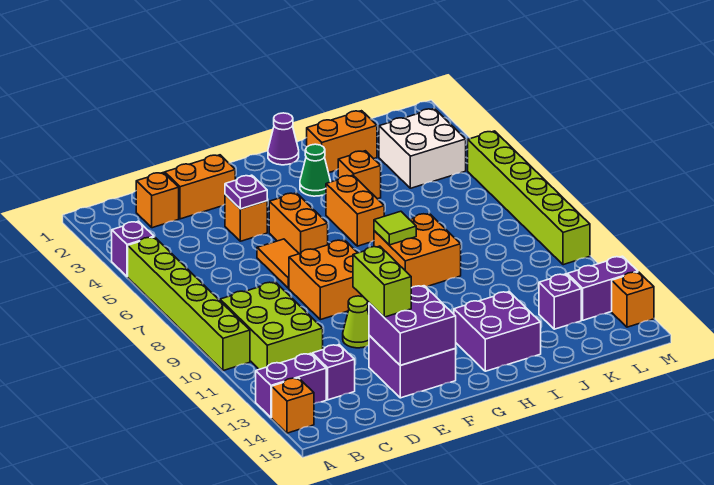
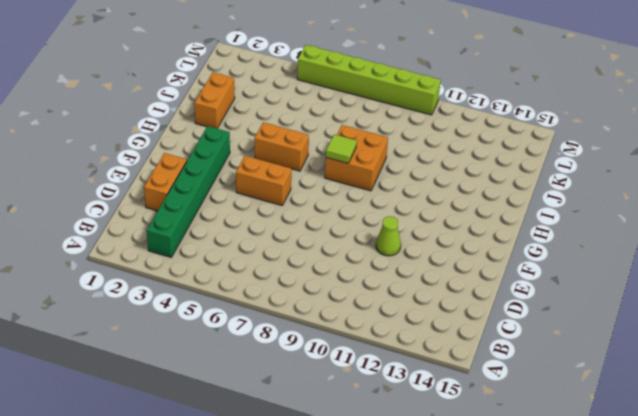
green 1x6 brick [147,126,230,257] -> none
none -> purple 1x1 brick [112,221,154,277]
none -> lime 1x6 brick [128,237,250,371]
none -> purple 1x2 brick [256,353,326,418]
none -> orange 1x1 brick [272,378,314,433]

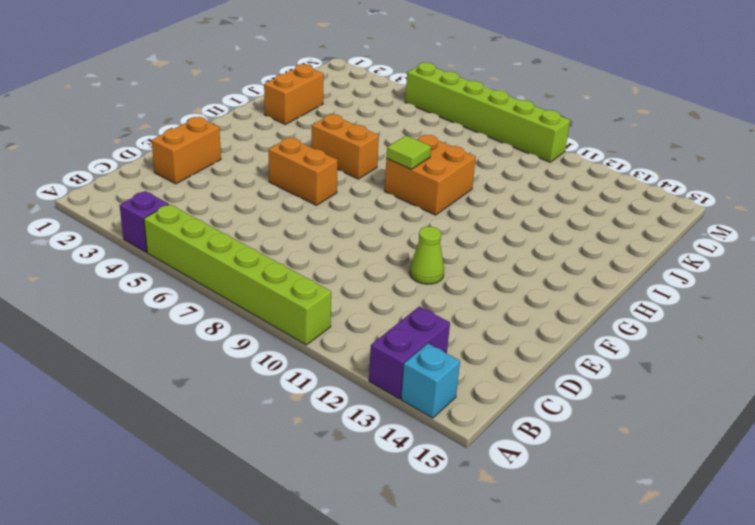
cyan 1x1 brick [401,344,460,418] -> orange 1x1 brick [272,378,314,433]
none -> lime 2x3 brick [220,282,323,369]
none -> orange 1x1 brick [136,172,179,228]
none -> purple 1x1 brick [312,345,355,400]
none -> orange 1x1 brick [225,195,267,241]

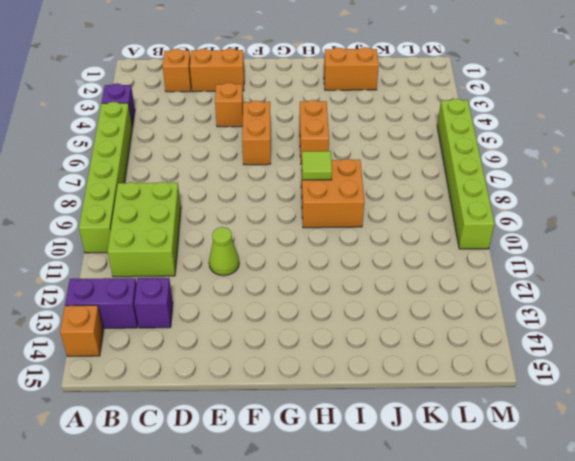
none -> orange 1x2 tile [257,239,299,288]
none -> orange 2x2 brick [289,240,369,320]
none -> purple 2x2 brick [369,336,456,398]
none -> purple 1x1 cone [268,113,299,165]

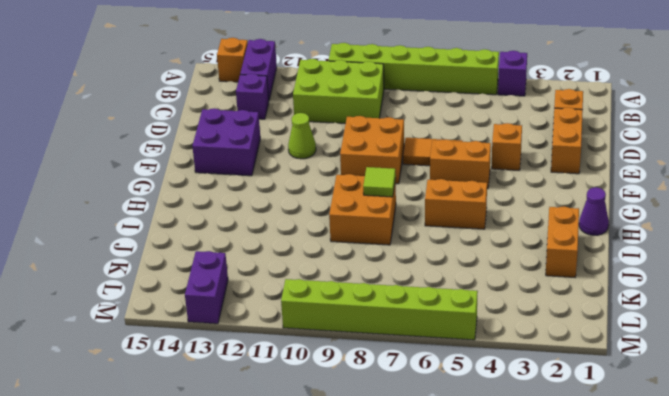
none -> green 1x1 cone [300,144,331,196]
none -> purple 2x2 brick [454,292,541,371]
none -> orange 1x1 brick [338,151,381,199]
none -> white 2x2 brick [379,109,466,188]

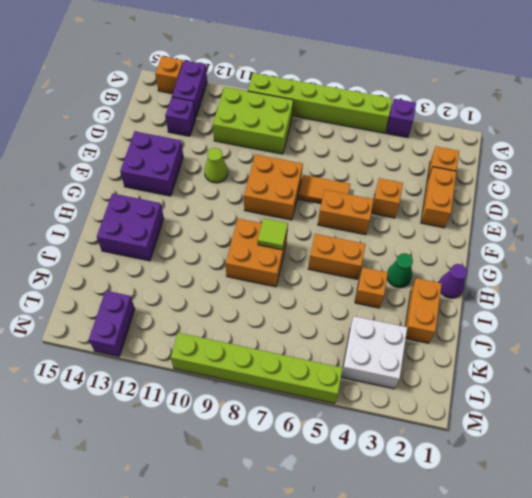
none -> purple 1x1 brick [539,274,581,329]
none -> orange 1x1 brick [612,272,654,327]
none -> purple 1x1 plate [225,175,267,209]
none -> purple 2x2 brick [369,286,456,365]

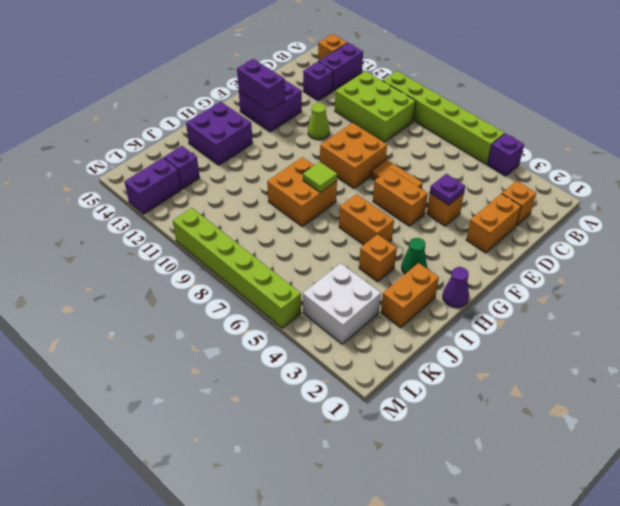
purple 1x2 brick [237,59,285,111] -> purple 2x2 brick [369,286,456,365]
none -> orange 1x1 brick [612,272,654,327]
none -> lime 1x2 brick [353,246,411,317]

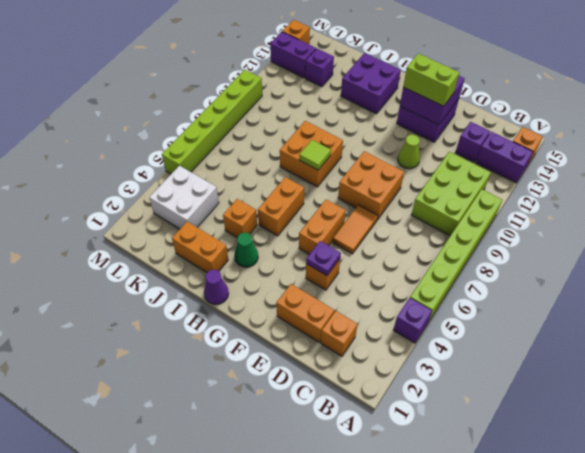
lime 1x2 brick [403,54,459,106] -> lime 1x2 brick turned to [353,246,411,317]

